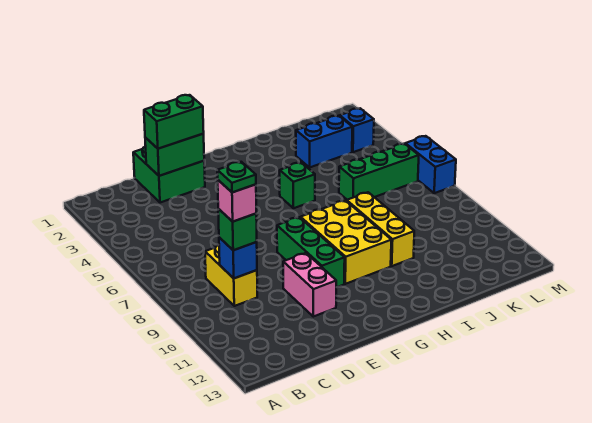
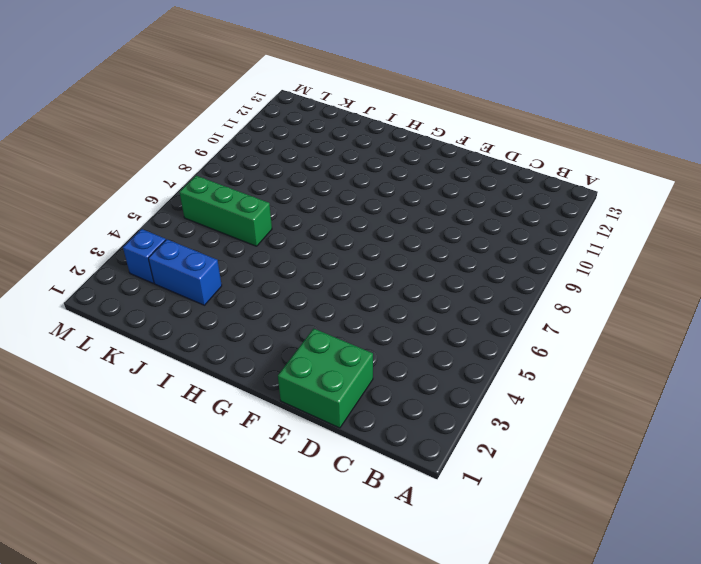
none -> yellow 1x2 brick [205,245,257,306]
none -> pink 1x2 brick [283,253,336,317]
none -> green 1x3 brick [277,217,345,287]

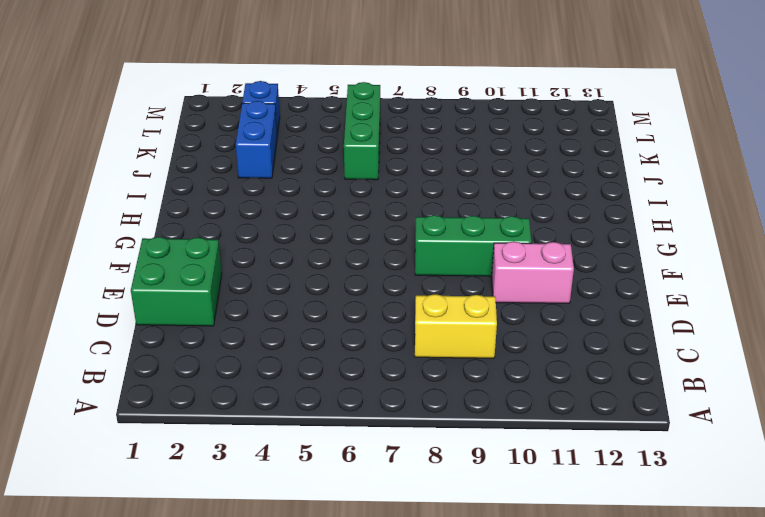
none -> yellow 2x3 brick [301,201,391,284]
none -> green 1x1 brick [280,163,315,208]
none -> yellow 1x3 brick [347,192,414,266]

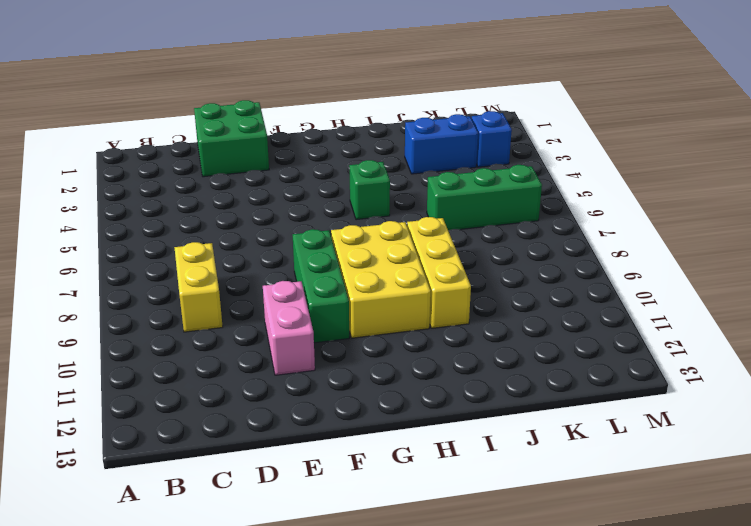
none -> blue 1x2 brick [405,136,456,193]
none -> blue 1x1 brick [219,237,257,278]
none -> green 1x2 brick [145,134,204,176]

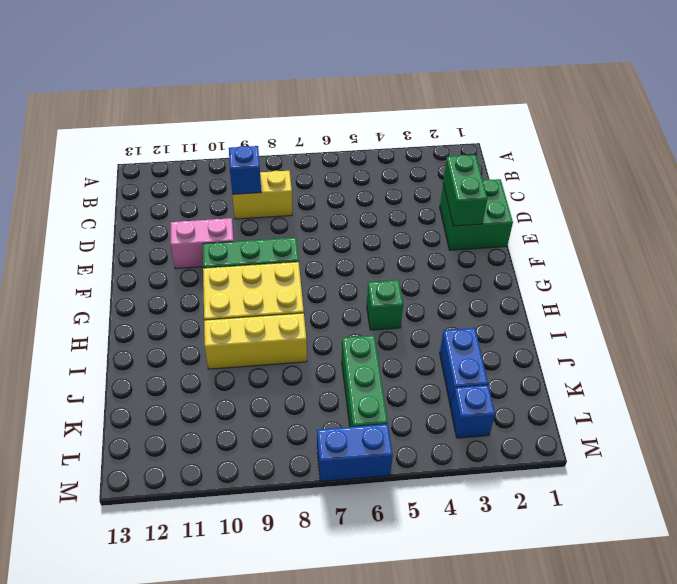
none -> green 1x1 brick [218,209,257,250]
none -> green 1x2 brick [144,95,204,149]
none -> pink 1x1 brick [218,180,256,222]

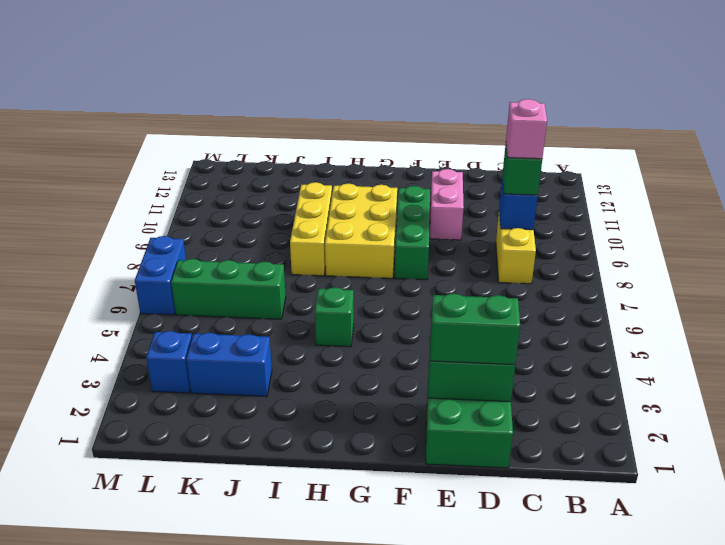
none -> green 1x1 plate [217,162,256,192]

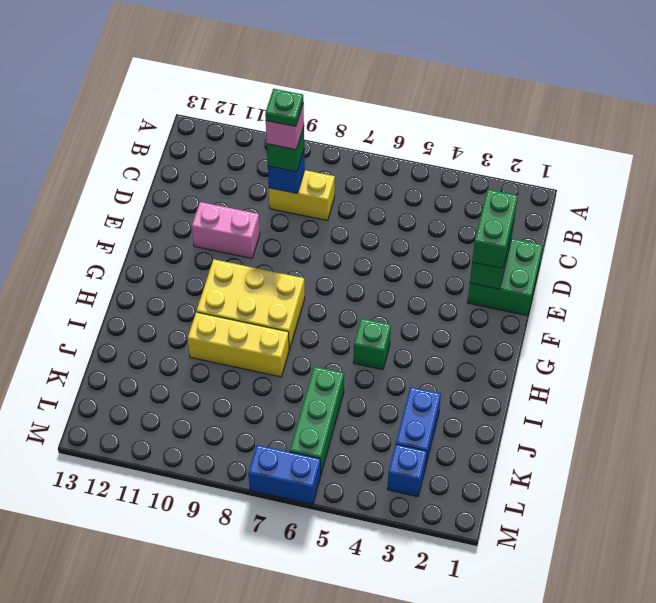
none -> green 1x3 brick [277,217,345,287]

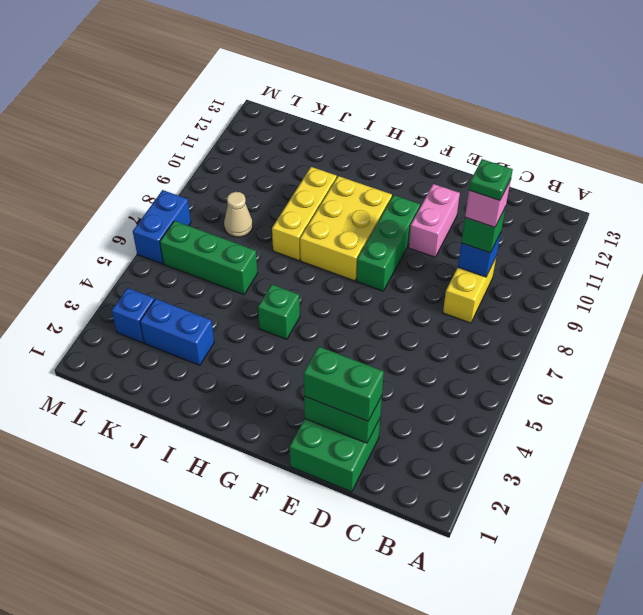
tan 1x1 cone [224,192,253,237] -> none

